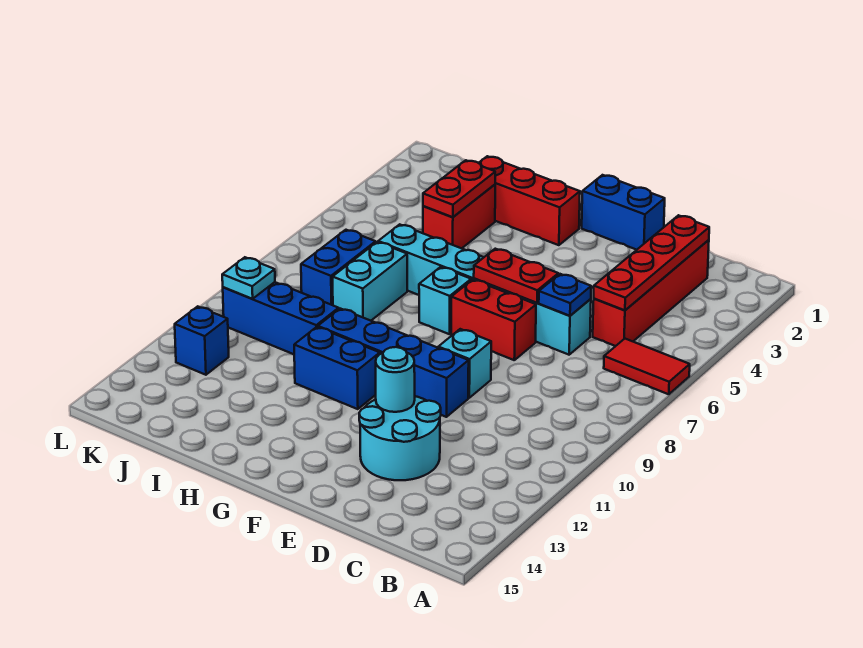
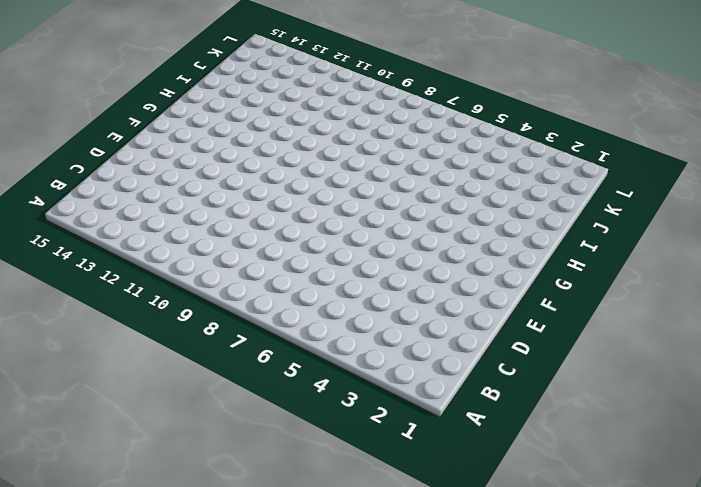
none -> red 1x2 tile [604,339,690,394]
none -> red 1x4 brick [593,240,709,346]
none -> cyan 1x6 brick [378,224,591,355]

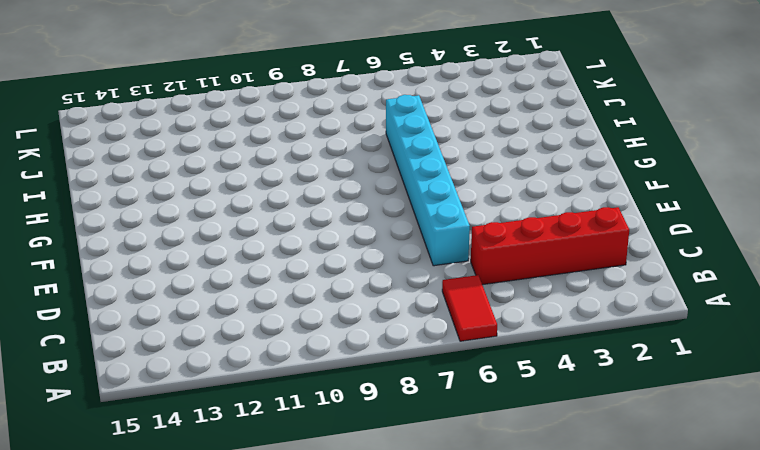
none -> cyan 2x2 round brick [359,396,441,480]
none -> blue 1x2 brick [582,175,665,250]
none -> red 1x2 brick [451,280,536,360]

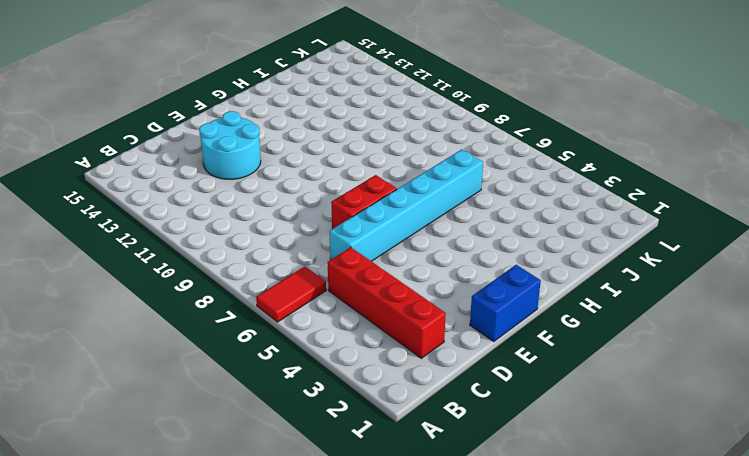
none -> cyan 1x1 brick [438,329,491,398]
none -> blue 1x4 brick [318,309,469,417]
none -> red 1x3 brick [479,156,580,245]

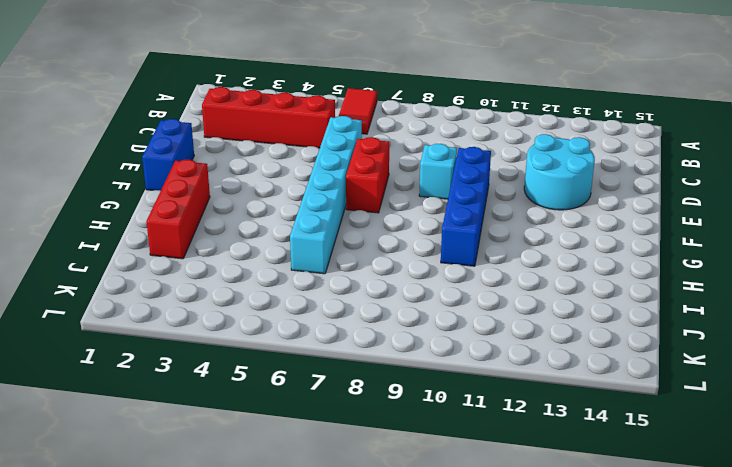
none -> cyan 1x1 brick [419,267,471,334]
none -> blue 1x2 brick [294,327,380,409]
none -> red 1x2 brick [423,185,495,248]

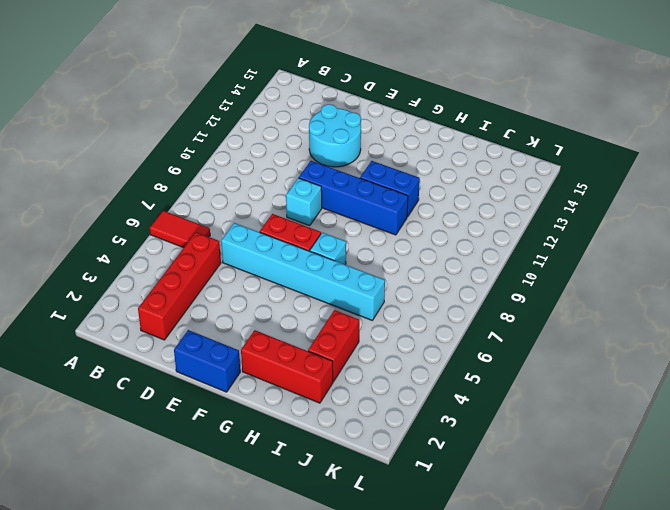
none -> cyan 1x2 brick [333,242,407,321]
none -> blue 1x3 brick [223,282,339,354]
none -> blue 1x2 brick [301,230,376,305]

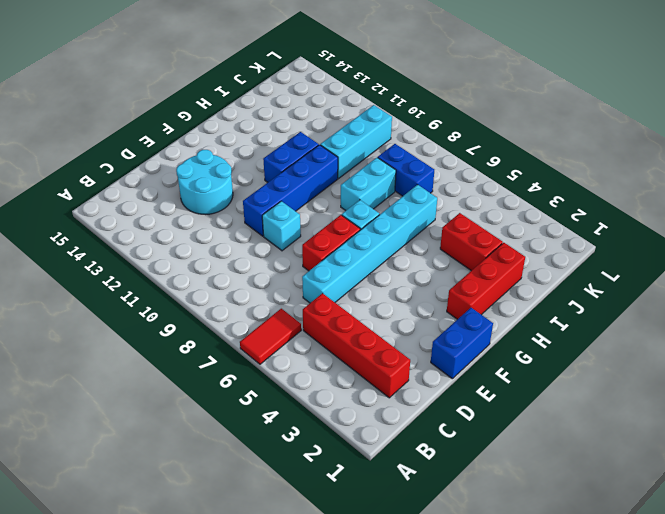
cyan 1x2 brick [341,158,396,211] -> cyan 1x2 brick turned to [333,242,407,321]
cyan 1x3 brick [320,105,392,178] -> blue 1x3 brick [223,282,339,354]
none -> blue 1x1 brick [175,306,229,375]
none -> red 1x4 plate [594,215,709,310]
none -> blue 1x1 plate [539,274,591,316]

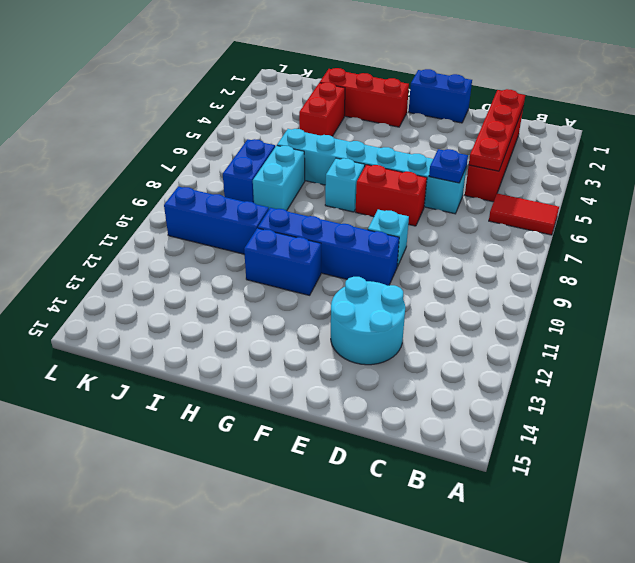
none -> blue 1x1 brick [175,306,229,375]
none -> red 1x2 plate [474,249,558,303]
none -> cyan 1x1 round brick [376,347,415,412]

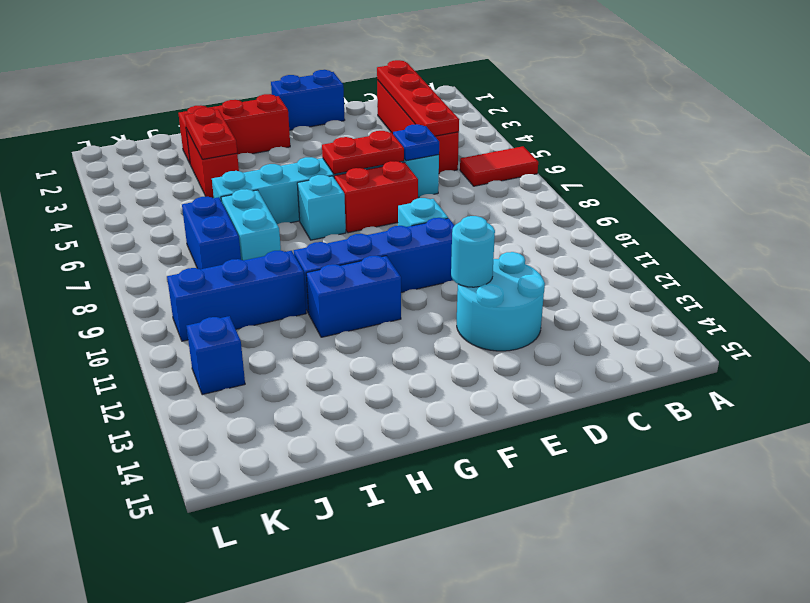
none -> cyan 1x1 plate [222,257,275,299]

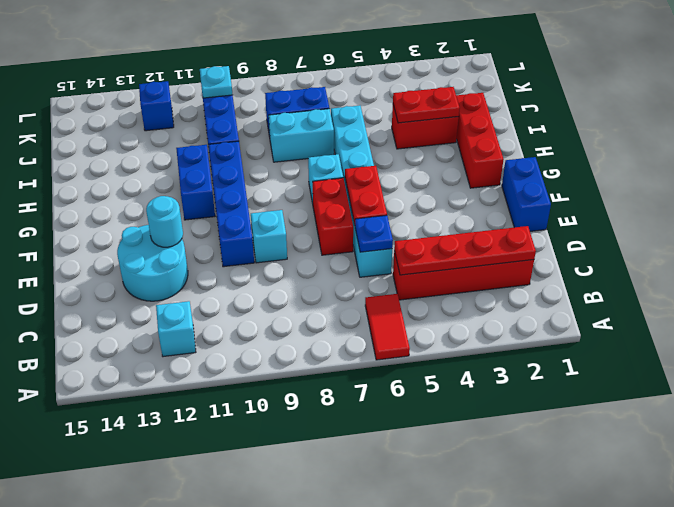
cyan 1x1 brick [156,301,196,357] -> none

